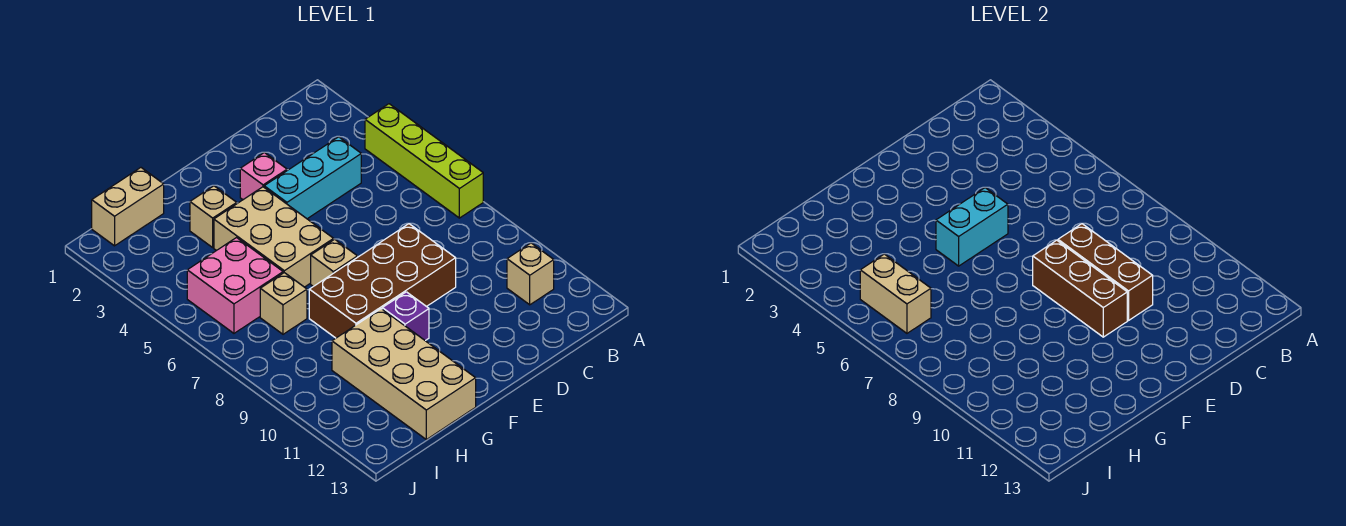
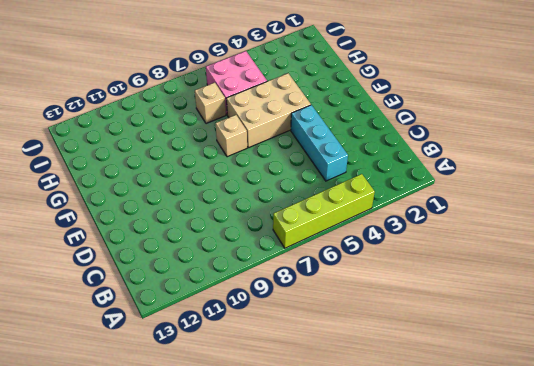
none -> tan 1x1 brick [507,243,554,305]
none -> brown 2x4 brick [309,224,456,338]
none -> pink 1x1 brick [240,153,287,200]

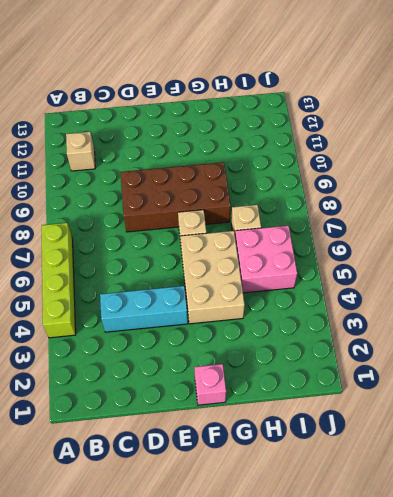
pink 1x1 brick [194,364,226,405] -> pink 1x1 brick moved to [240,153,287,200]
none -> purple 1x1 brick [382,292,429,341]
none -> tan 1x1 brick [190,186,237,247]
none -> tan 2x4 brick [332,309,476,440]

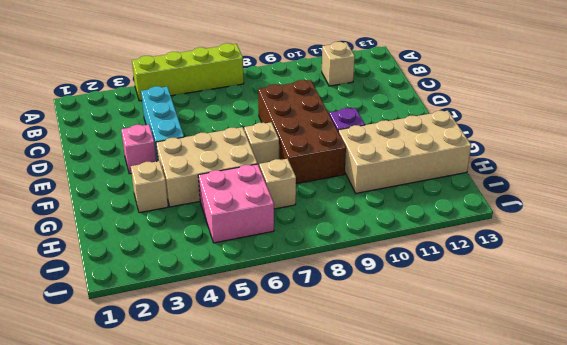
none -> tan 1x2 brick [92,168,164,246]
none -> brown 1x3 brick [1058,224,1153,320]
none -> cyan 1x2 brick [936,188,1008,266]

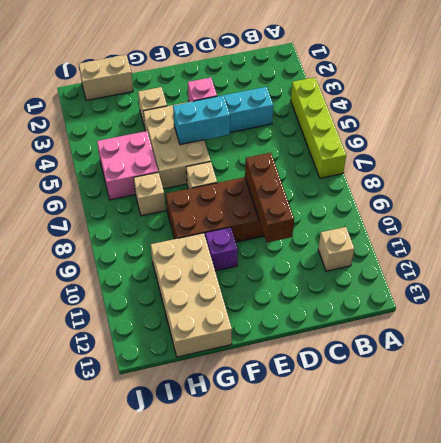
none -> brown 1x3 brick [1033,240,1127,337]
none -> tan 1x2 brick [860,254,931,333]

